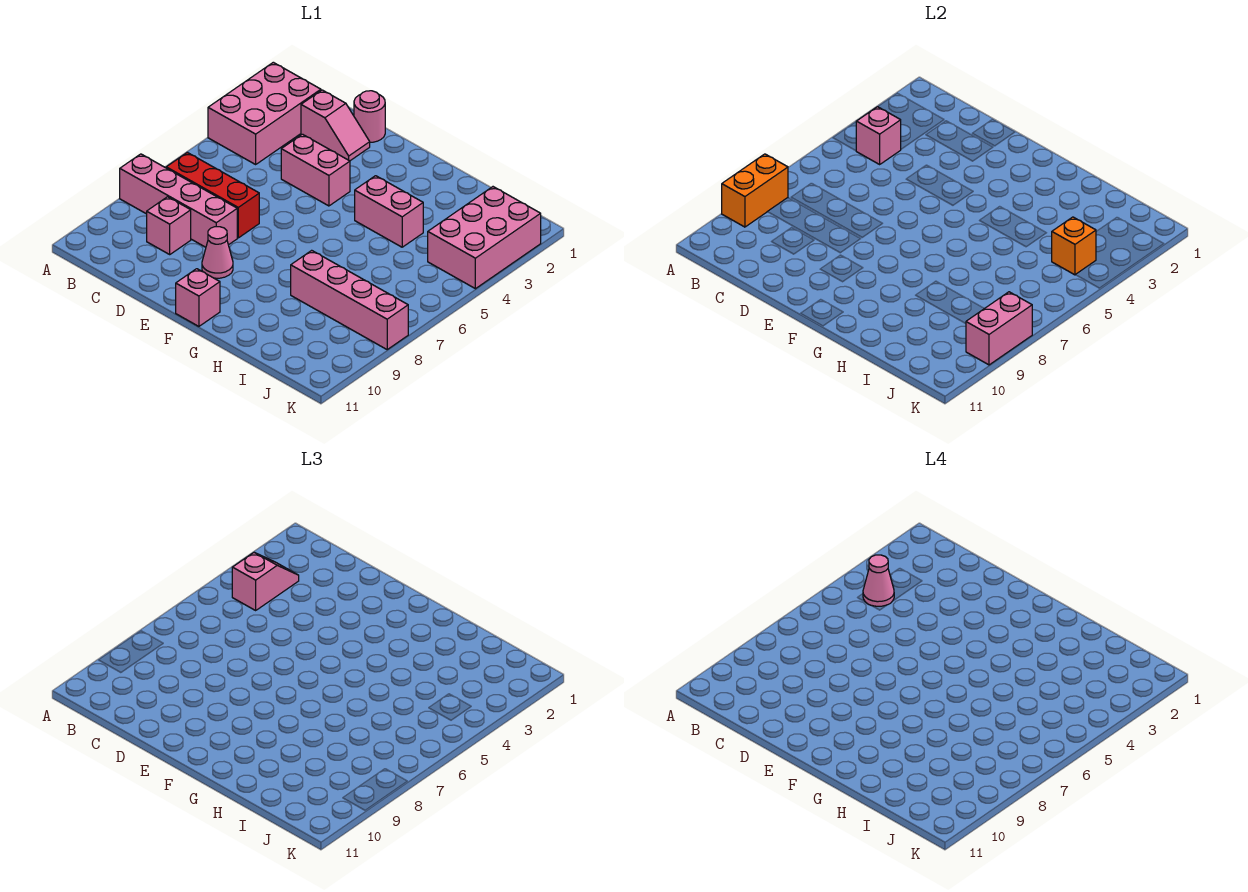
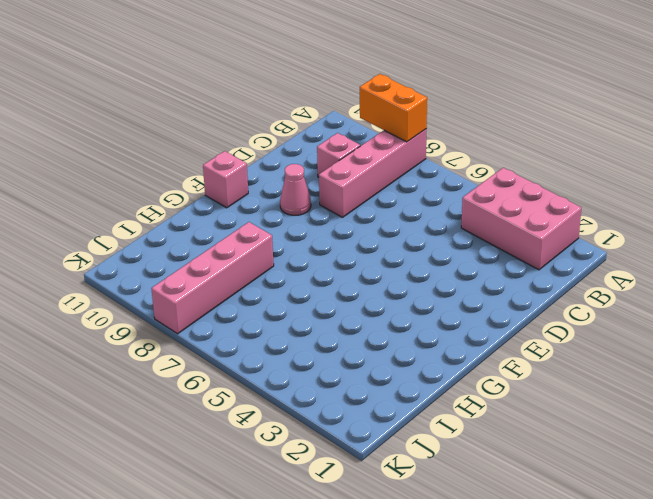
none -> red 1x3 brick [166,152,259,238]
none -> pink 1x2 slope [301,90,370,161]
none -> pink 1x1 round brick [354,91,385,142]

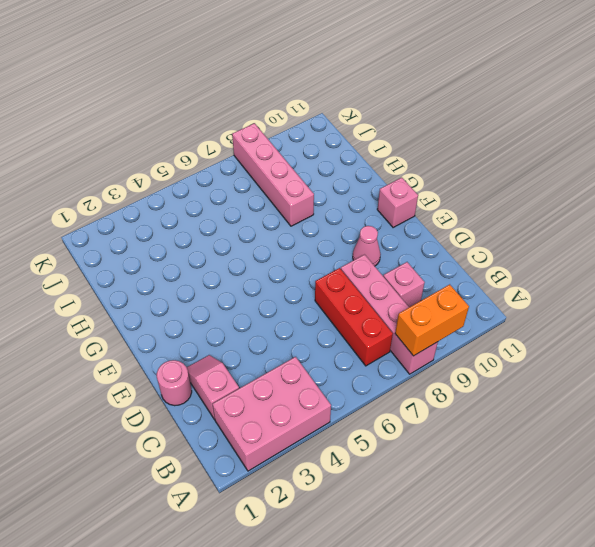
none -> pink 1x2 brick [281,134,350,206]
none -> pink 1x2 brick [355,176,423,247]
none -> pink 2x3 brick [428,187,541,289]

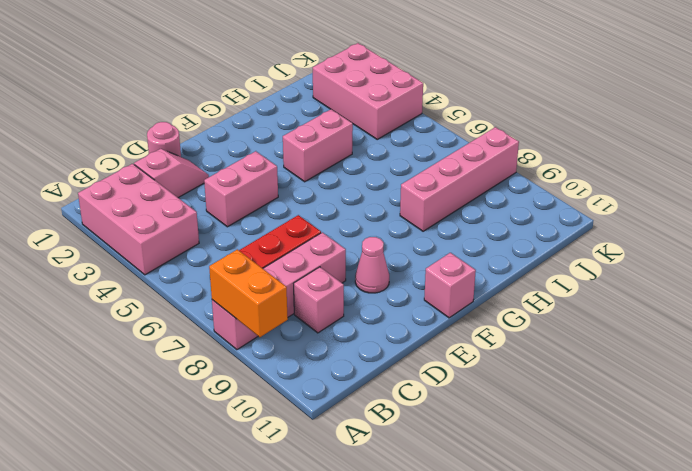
none -> pink 1x1 brick [856,107,901,164]
none -> orange 1x1 brick [1052,217,1096,275]
none -> pink 1x2 brick [966,292,1032,365]

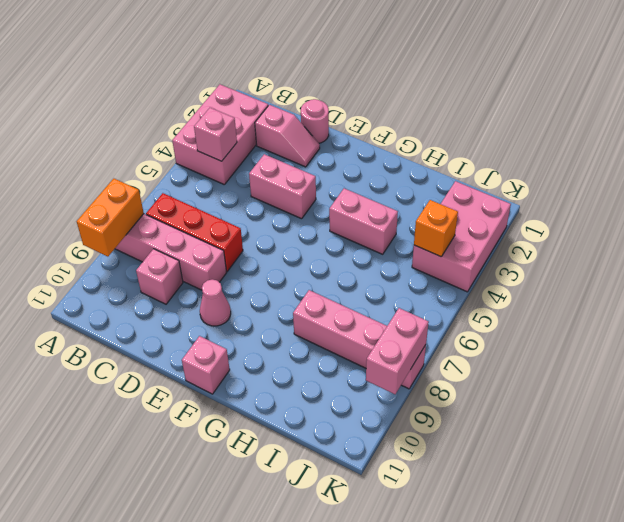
none -> pink 1x2 slope [232,553,299,610]
none -> pink 1x1 cone [863,555,894,606]

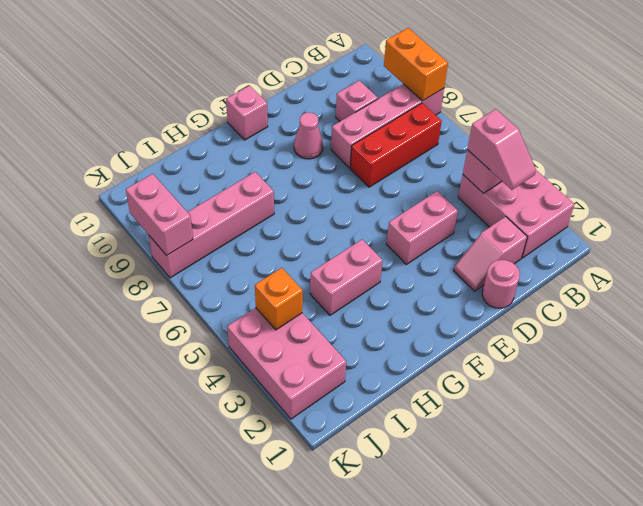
none -> pink 1x1 cone [863,555,894,606]

